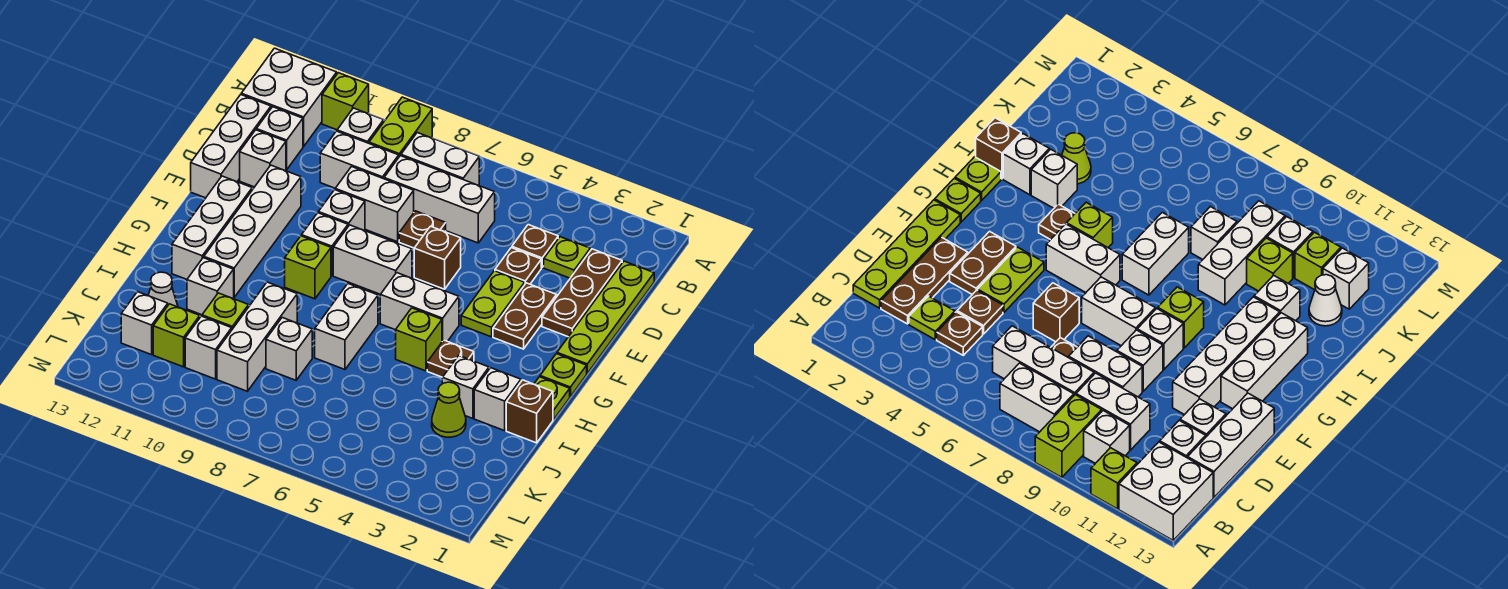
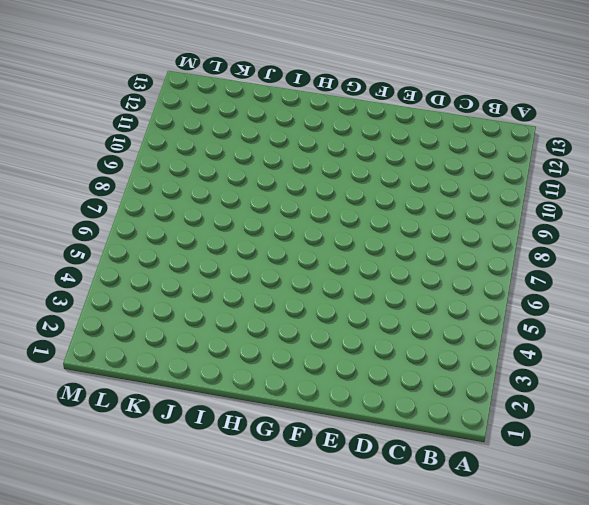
none -> lime 1x2 brick [369,97,432,157]
none -> lime 1x1 brick [322,73,369,130]
none -> white 2x2 brick [241,48,337,147]
none -> white 1x2 brick [401,133,479,185]

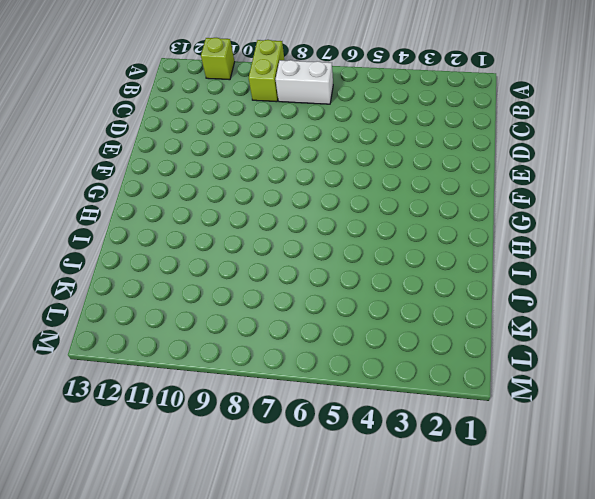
none -> white 2x2 brick [241,48,337,147]
none -> white 1x1 brick [337,108,384,143]
none -> lime 1x4 plate [557,261,654,373]
none -> brown 1x3 plate [542,249,622,337]

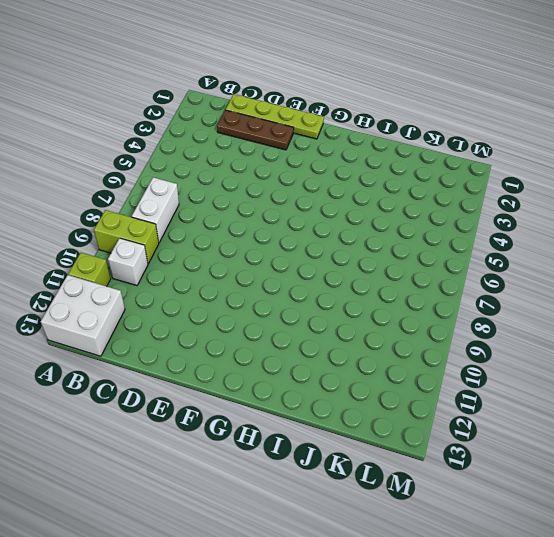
none -> lime 1x1 plate [544,237,590,278]
none -> brown 1x1 plate [512,225,558,267]
none -> white 1x3 brick [384,156,495,243]
none -> white 1x2 brick [320,131,399,188]

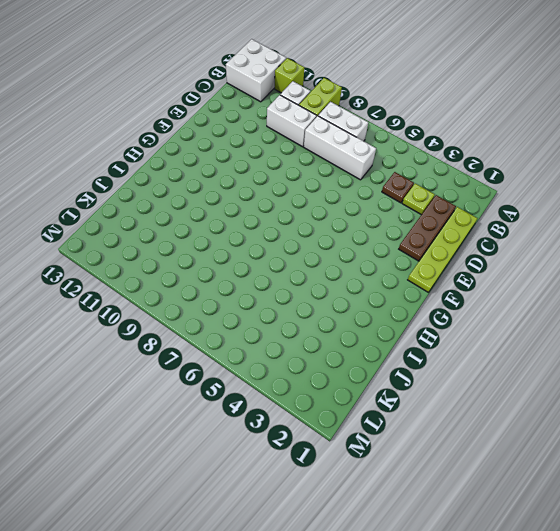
none -> white 1x1 brick [256,107,303,170]
none -> white 1x3 brick [191,95,271,198]
none -> brown 1x1 plate [495,248,541,284]
none -> brown 1x1 plate [399,211,446,248]

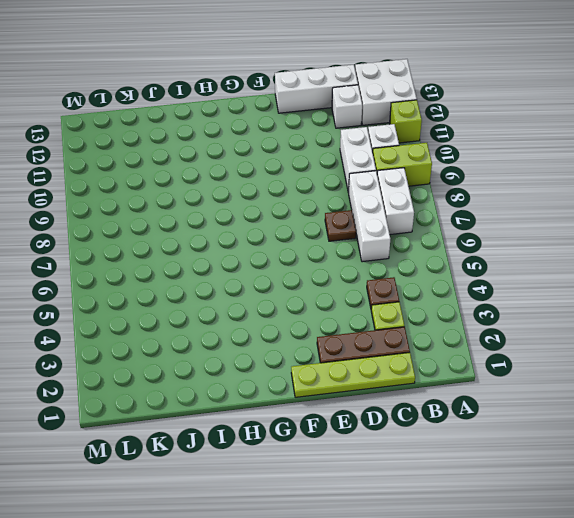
none -> brown 1x1 plate [495,248,541,284]
none -> white 1x2 brick [335,167,414,242]
none -> white 1x1 brick [240,130,286,187]
none -> brown 1x2 plate [493,283,557,349]

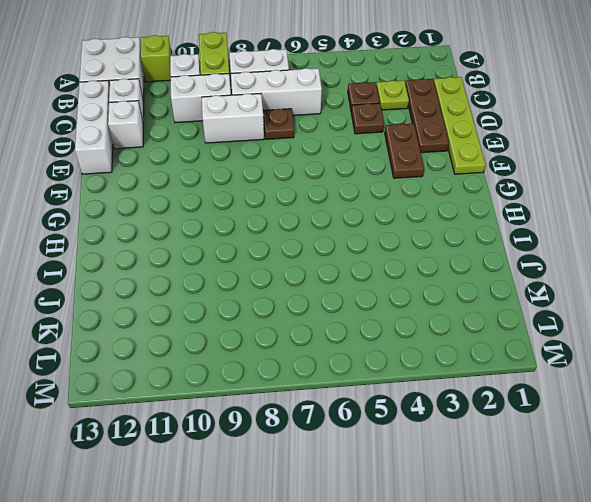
none -> lime 1x2 plate [461,271,525,337]
none -> brown 1x1 brick [414,226,461,289]
none -> white 1x1 brick [318,190,365,231]
none -> white 1x4 brick [204,165,301,297]

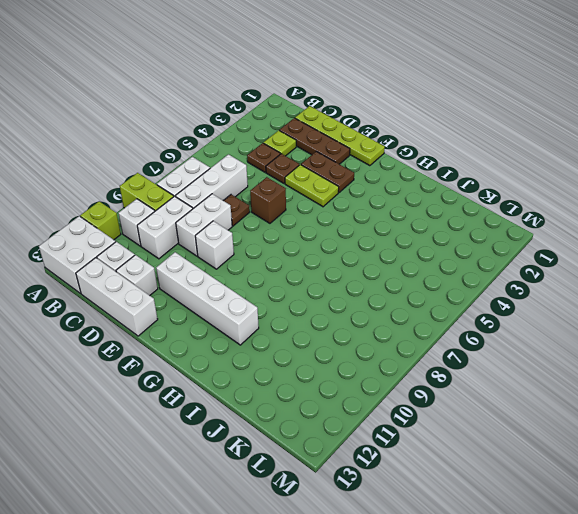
none -> white 1x2 brick [333,225,412,294]
none -> white 1x1 brick [302,213,348,276]
none -> white 1x3 brick [172,176,252,279]
none -> lime 1x1 plate [540,354,587,397]

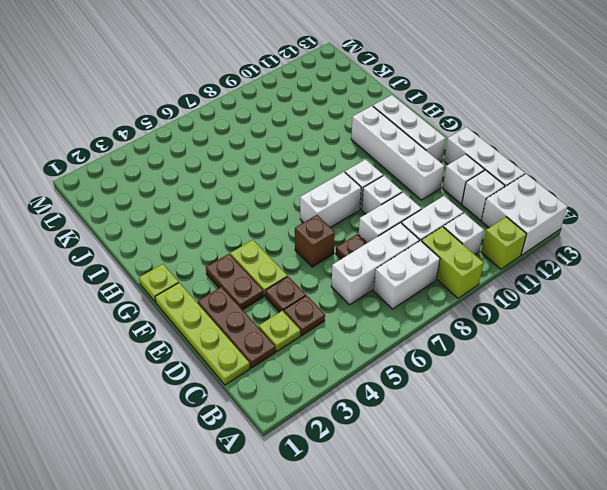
none -> white 1x2 brick [380,273,459,341]
none -> lime 1x1 brick [285,236,331,299]
none -> lime 1x1 plate [534,377,570,420]
none -> brown 1x1 plate [427,340,474,377]

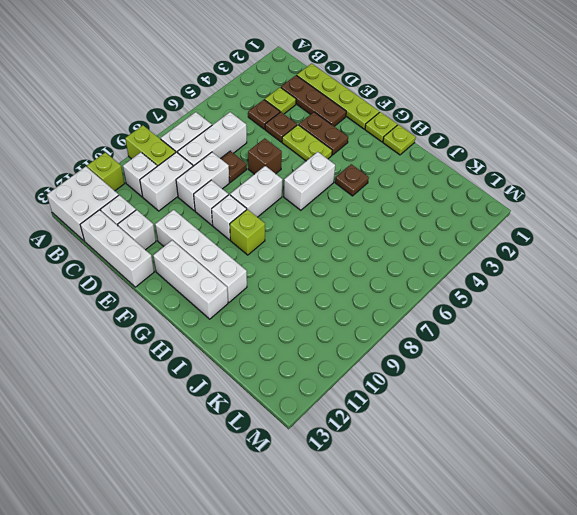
none -> lime 1x1 brick [396,308,442,371]
none -> white 1x2 brick [315,284,378,369]
none -> brown 1x1 brick [506,380,553,443]
none -> white 1x1 brick [474,368,521,431]

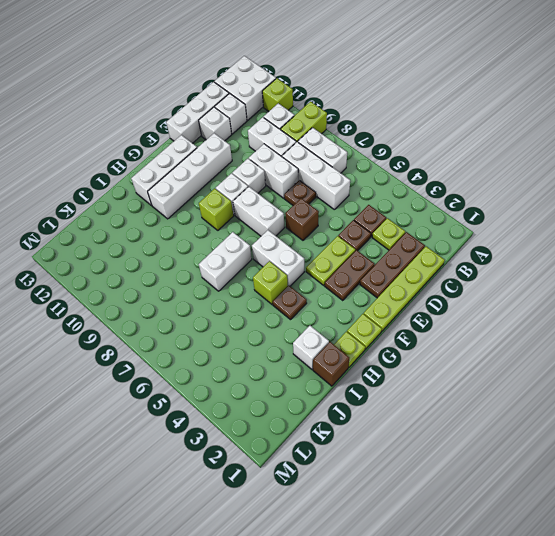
none -> white 1x1 brick [442,356,489,418]
none -> white 1x3 brick [217,282,297,391]
none -> white 1x1 brick [187,258,234,315]
none -> lime 1x1 cone [432,382,466,437]

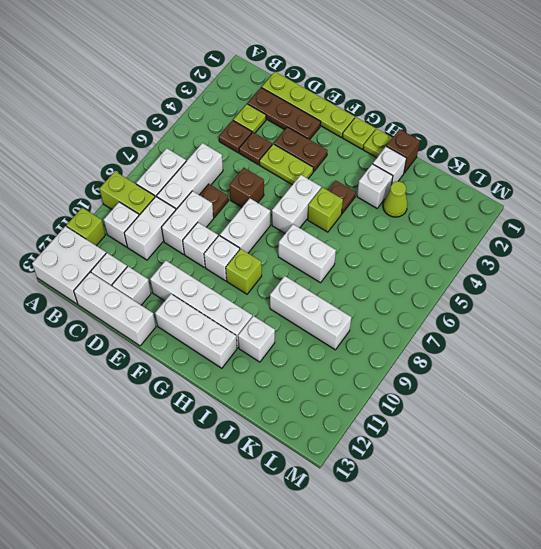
none -> white 1x1 brick [266,318,312,380]
none -> lime 1x1 brick [202,293,249,329]
none -> white 1x1 cone [148,272,178,307]
none -> white 1x1 brick [185,316,232,379]

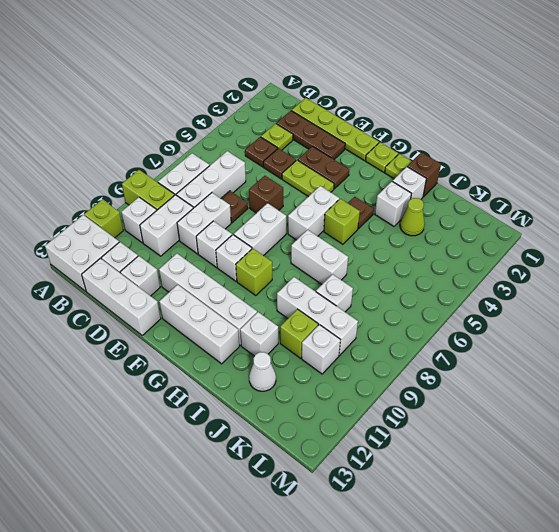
none -> lime 1x1 brick [153,304,200,367]
none -> white 1x1 brick [121,292,168,355]

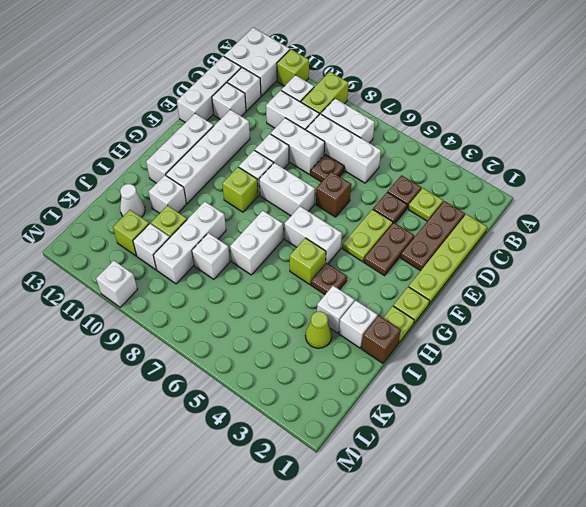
white 1x1 brick [96,260,137,307] -> white 1x1 brick moved to [121,292,168,355]

